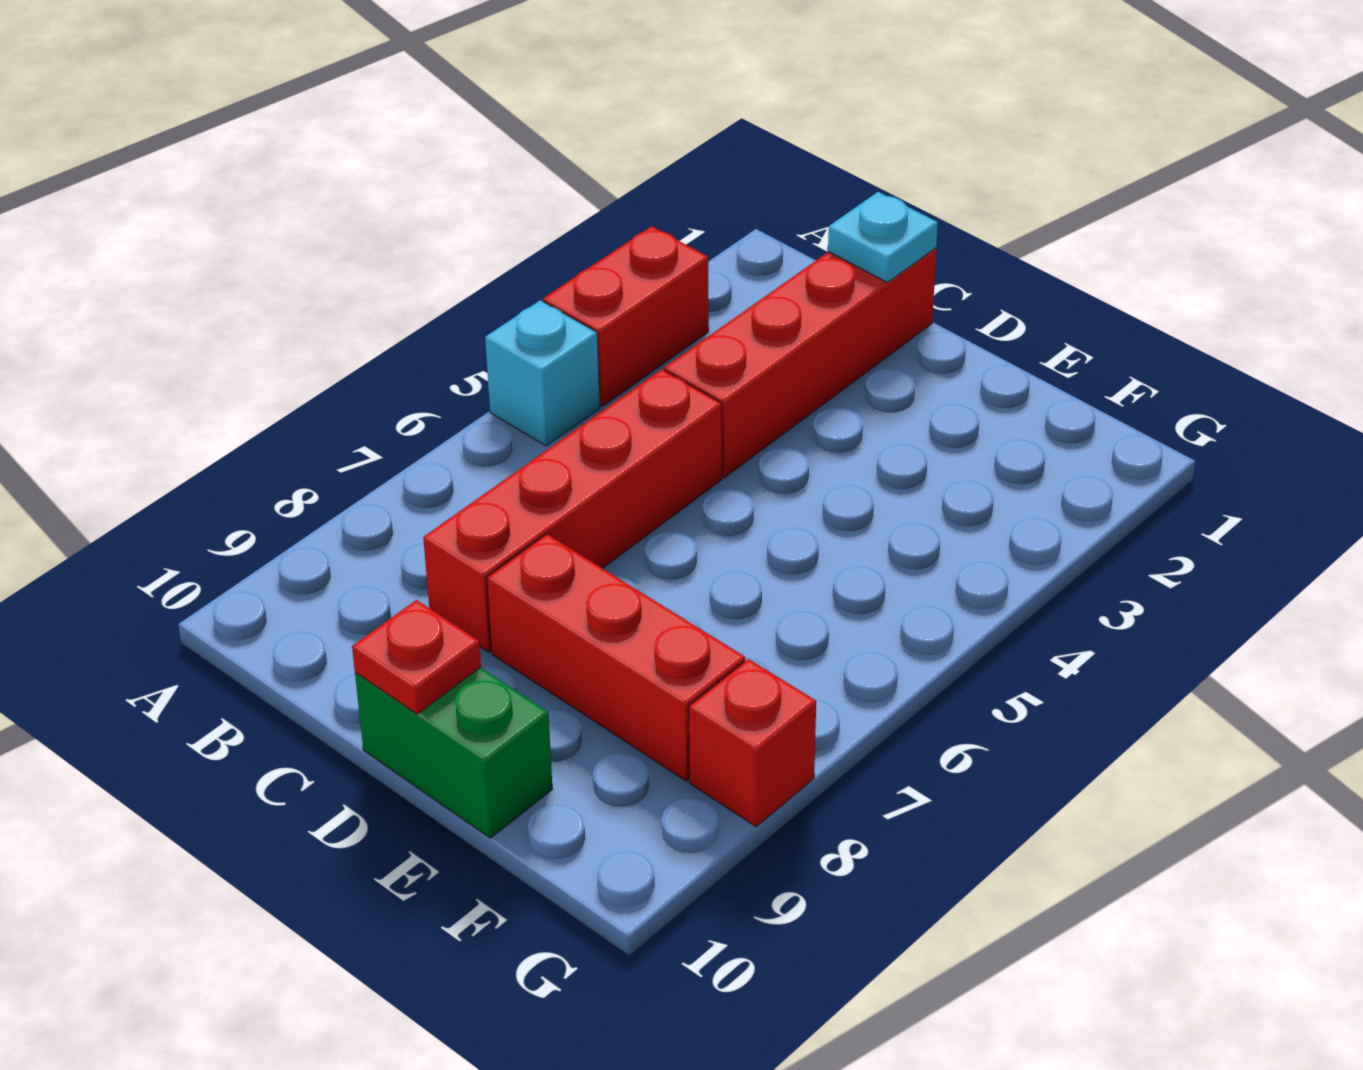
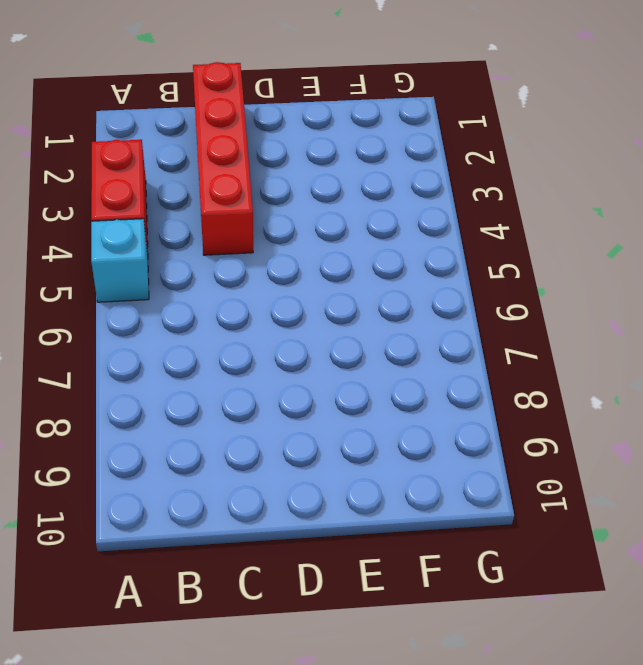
none -> red 1x4 brick [423,369,722,652]
none -> red 1x3 brick [487,534,745,781]

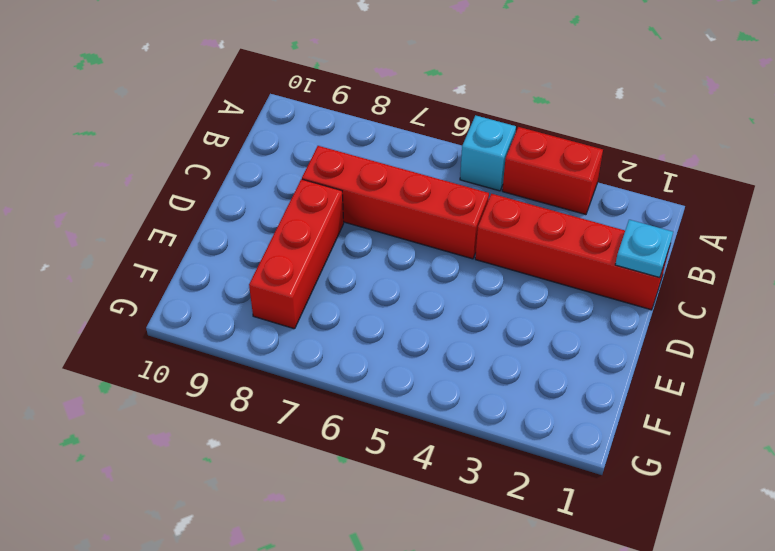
none -> green 1x2 brick [355,667,553,838]
none -> red 1x1 brick [689,659,816,827]

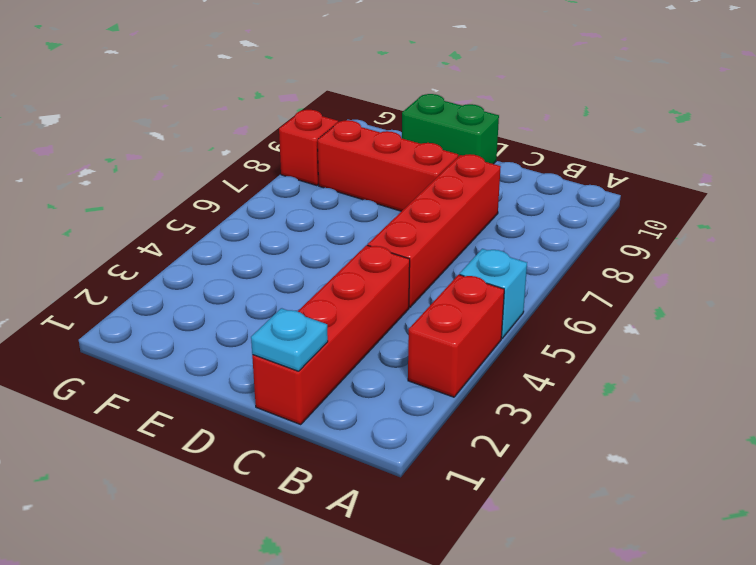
none -> red 1x1 plate [352,600,481,714]

